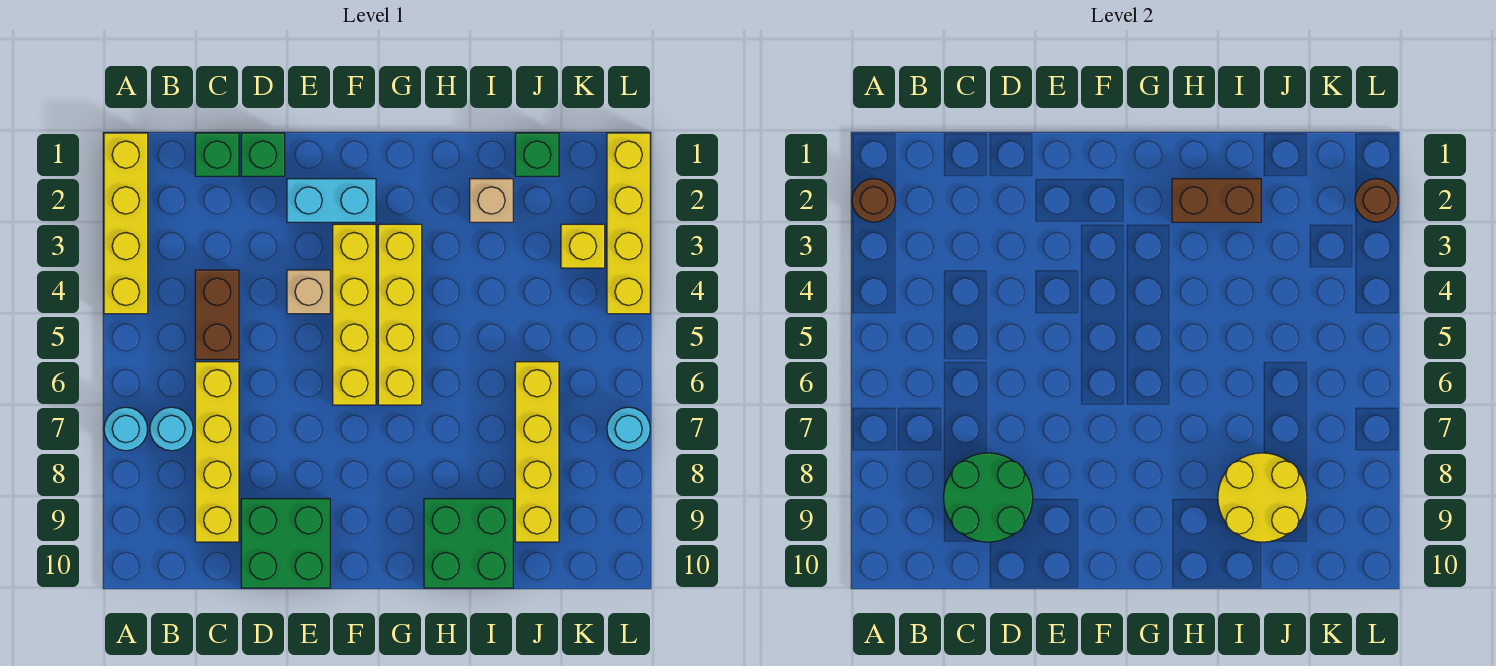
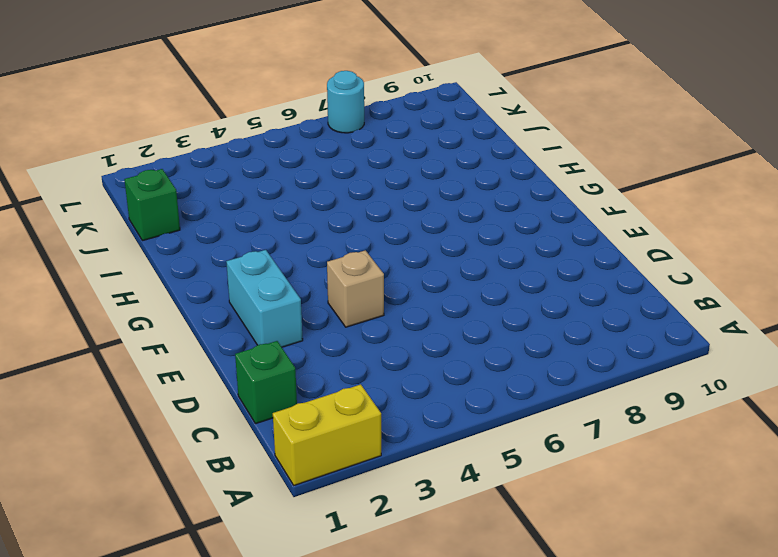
yellow 1x2 brick [273,384,381,485] -> yellow 1x4 brick [104,133,148,314]
none -> cyan 1x1 round brick [104,407,147,451]
none -> cyan 1x1 round brick [150,407,193,451]
none -> brown 1x2 brick [195,270,239,359]

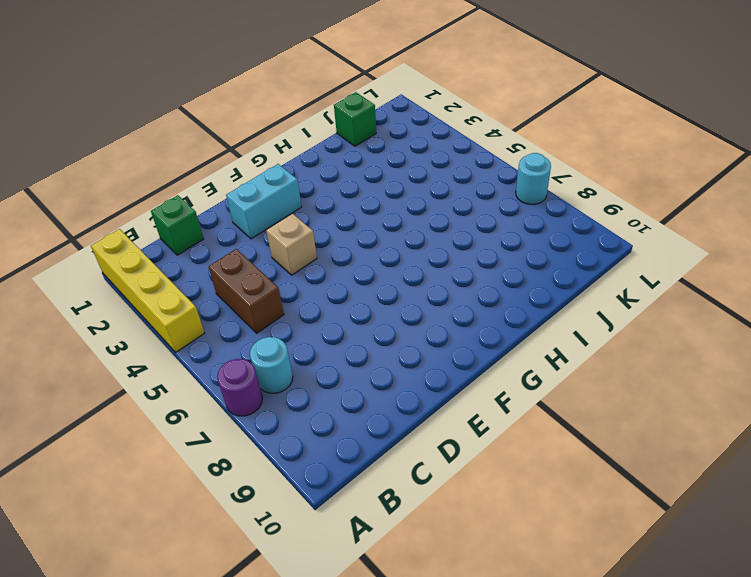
purple 1x1 round brick [217,359,263,416] -> cyan 1x1 round brick [104,407,147,451]
none -> yellow 1x4 brick [195,362,239,542]
none -> green 1x1 brick [241,133,285,176]
none -> green 2x2 brick [241,499,330,588]

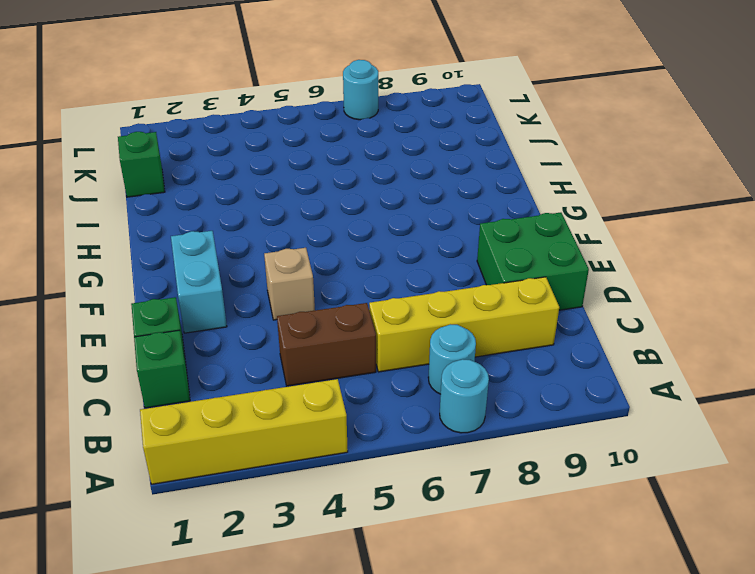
none -> yellow 1x4 brick [333,224,376,405]
none -> yellow 1x4 brick [378,224,422,405]
none -> green 2x2 brick [424,499,513,588]

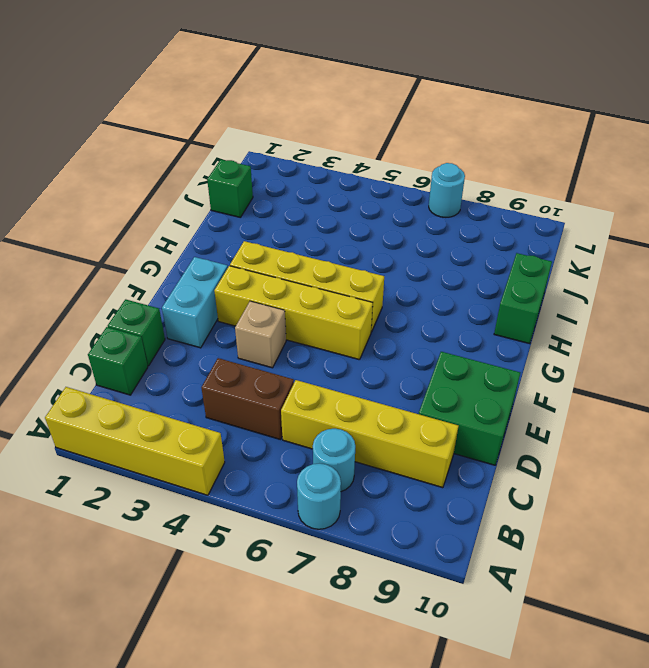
green 1x2 brick [494,253,552,344] -> green 2x2 brick [424,499,513,588]
none -> tan 1x1 brick [470,179,513,222]
none -> yellow 1x4 brick [515,362,559,542]
none -> yellow 1x1 brick [561,224,605,268]

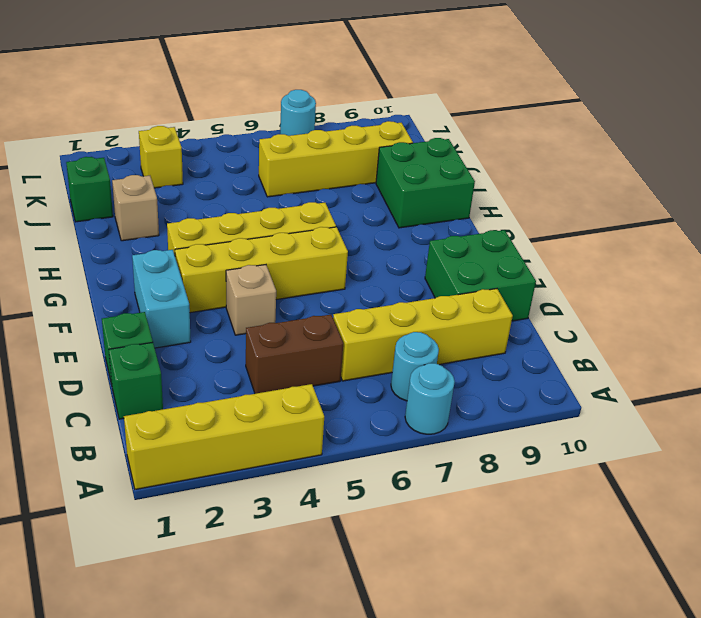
none -> yellow 1x4 brick [607,133,650,314]
none -> brown 1x1 round brick [852,179,896,222]
none -> green 2x2 round brick [943,453,1033,542]

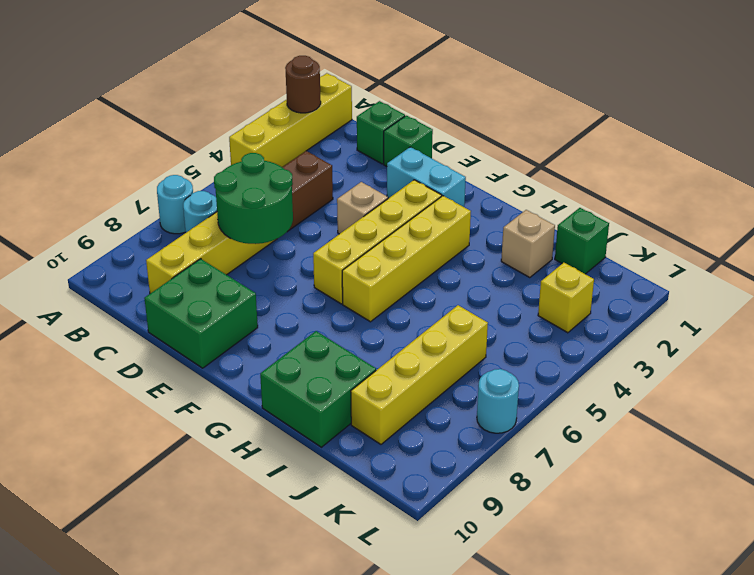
green 2x2 round brick [214,153,293,244] -> green 2x2 round brick moved to [943,453,1033,542]
none -> yellow 1x4 brick [607,133,650,314]
none -> brown 1x2 brick [1172,179,1261,222]
none -> yellow 2x2 round brick [1218,453,1307,542]

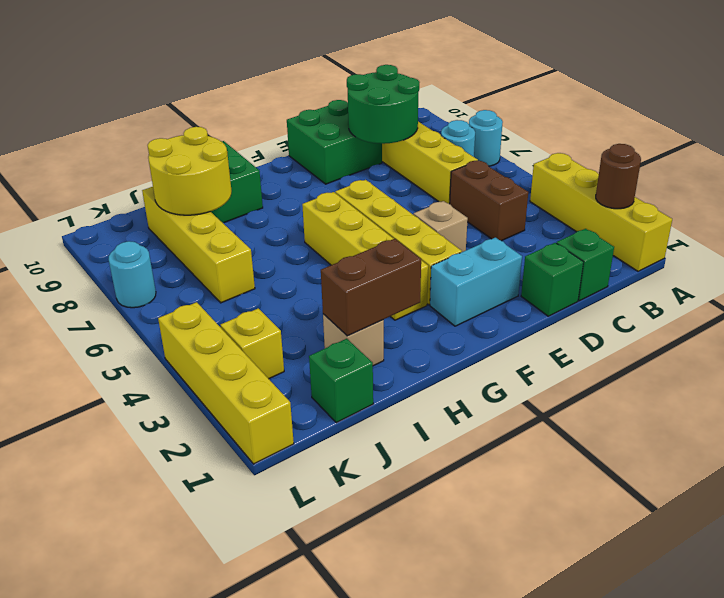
none -> brown 1x1 round brick [1355,179,1398,222]

